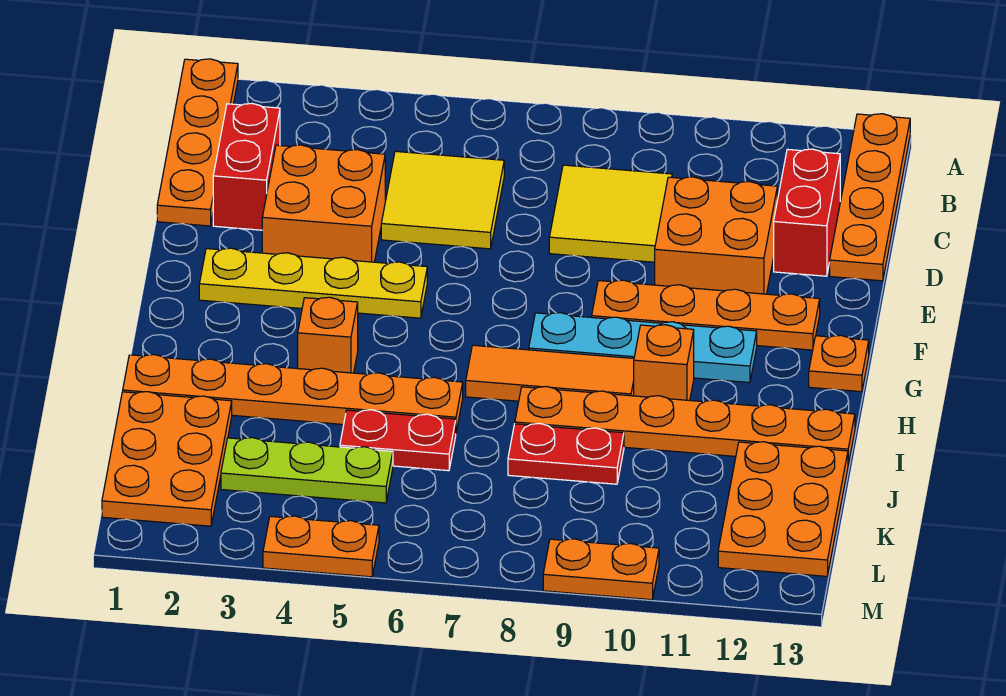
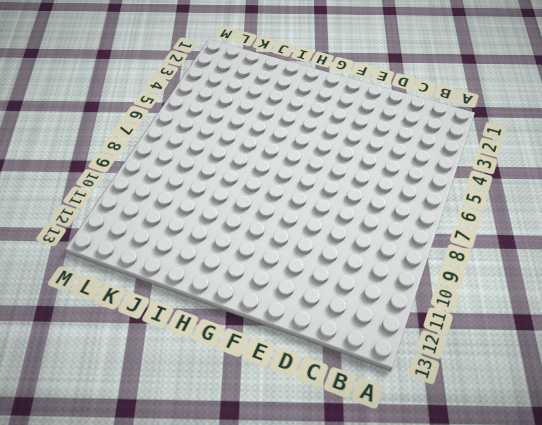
none -> orange 1x4 plate [157,59,238,226]
none -> orange 1x4 plate [830,114,910,281]
none -> red 1x2 brick [213,103,280,230]

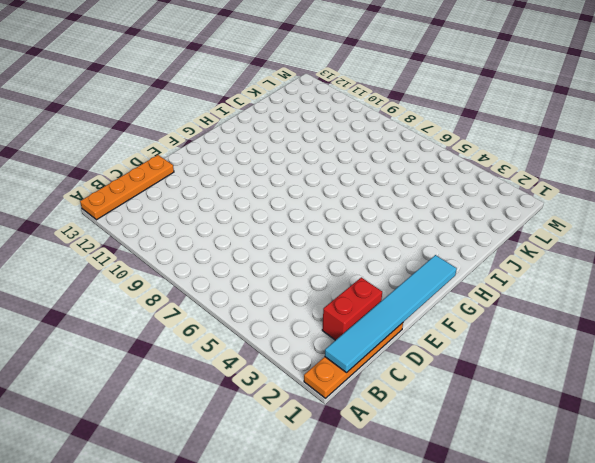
cyan 1x6 tile [325,255,457,373] -> none
none -> yellow 2x2 tile [381,151,504,249]
none -> yellow 2x2 tile [549,165,672,262]
none -> red 1x2 brick [774,149,840,276]

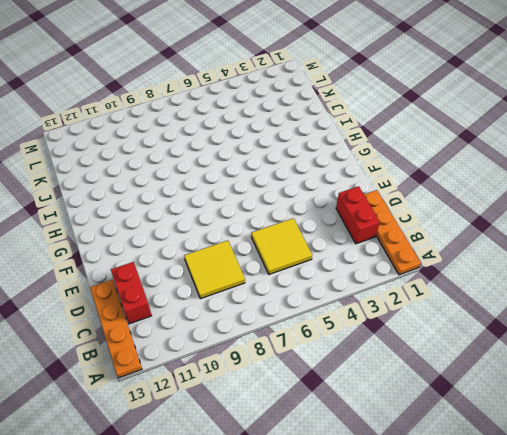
none -> orange 2x2 brick [262,145,385,262]
none -> orange 2x2 brick [655,177,777,294]
none -> yellow 1x4 plate [199,248,427,318]

